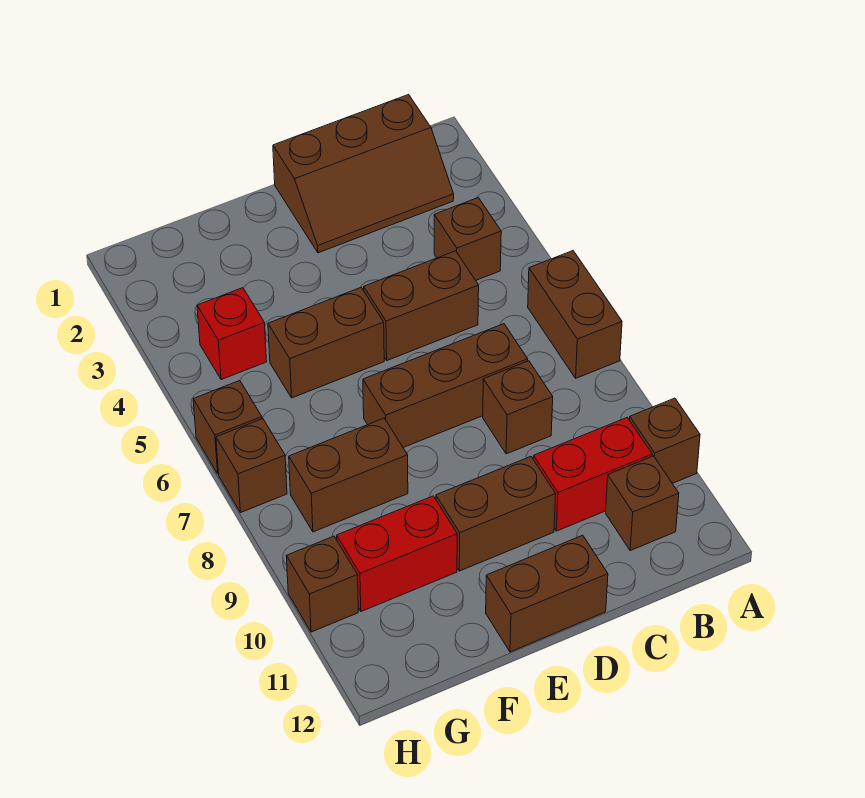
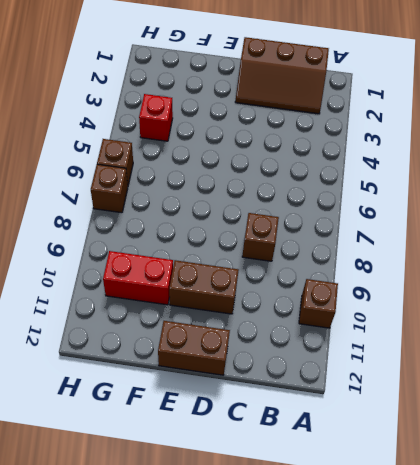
none -> brown 1x2 brick [528,251,622,378]
none -> brown 1x1 brick [434,198,501,280]
none -> red 1x2 brick [533,417,652,531]

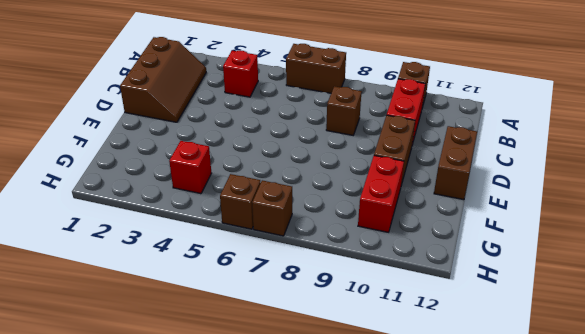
red 1x1 brick [223,51,258,97] -> brown 1x1 brick [434,198,501,280]
none -> brown 1x1 brick [606,456,679,551]
none -> brown 1x2 brick [364,251,479,360]
none -> brown 1x3 brick [363,324,528,448]

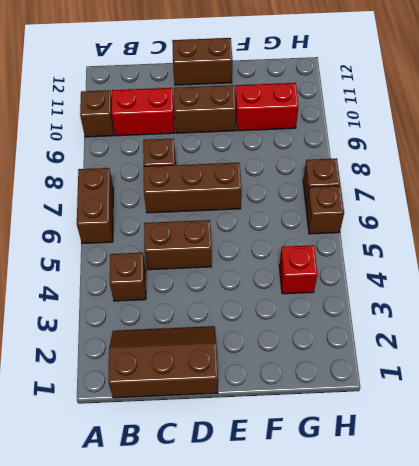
none -> brown 1x1 brick [606,456,679,551]
none -> brown 1x2 brick [268,287,384,398]
none -> brown 1x2 brick [289,418,408,532]

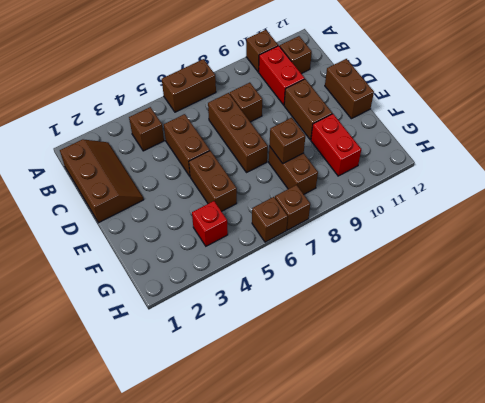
brown 1x1 brick [269,118,305,163] -> brown 1x1 brick moved to [286,536,358,632]

